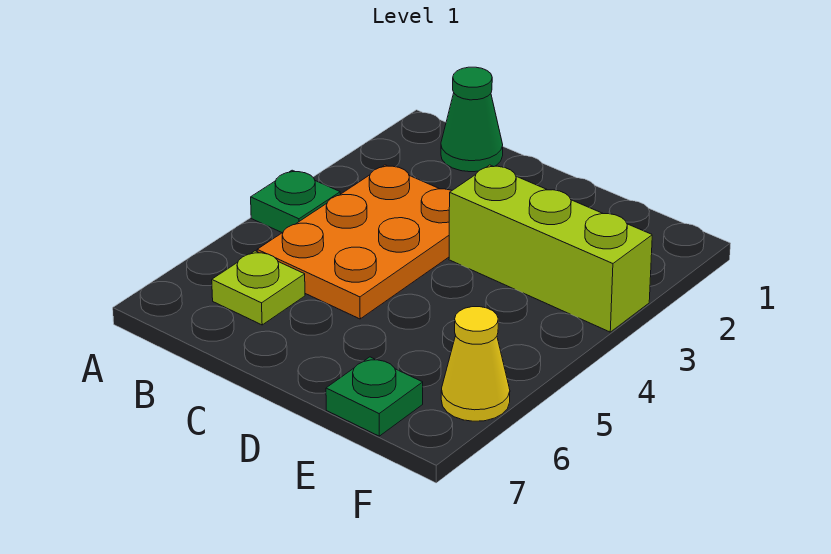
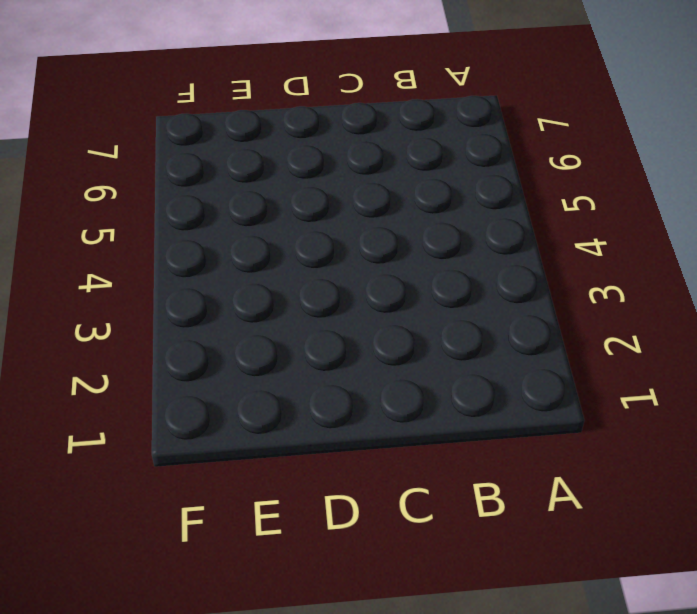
none -> green 1x1 plate [251,170,340,233]
none -> green 1x1 cone [441,67,503,172]

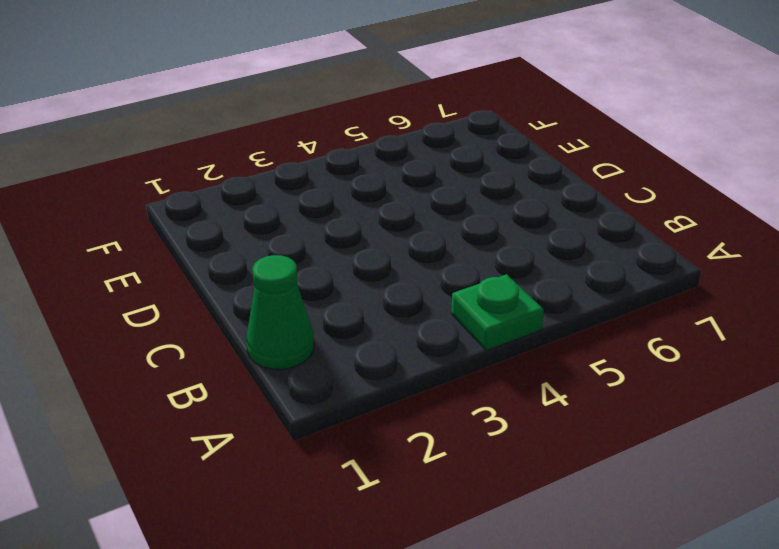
none -> orange 2x3 plate [257,165,452,319]
none -> lime 1x1 plate [212,251,305,325]

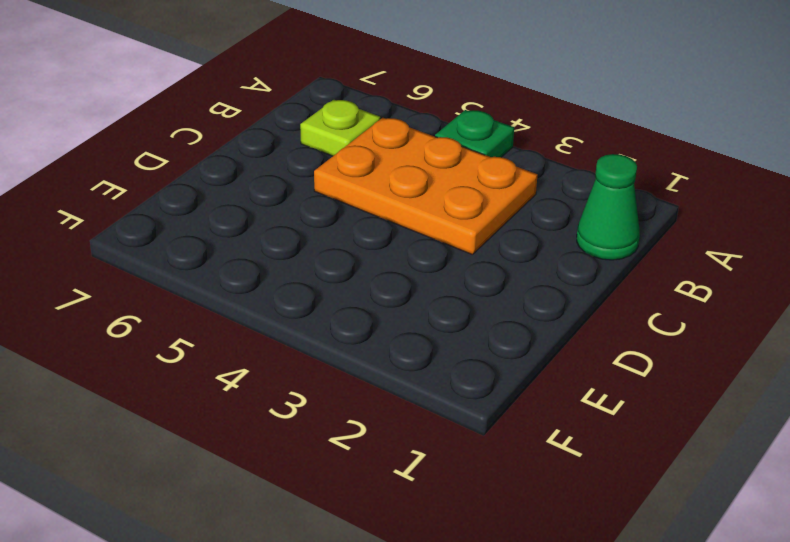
none -> lime 1x3 brick [449,165,652,332]
none -> green 1x1 plate [326,357,423,436]

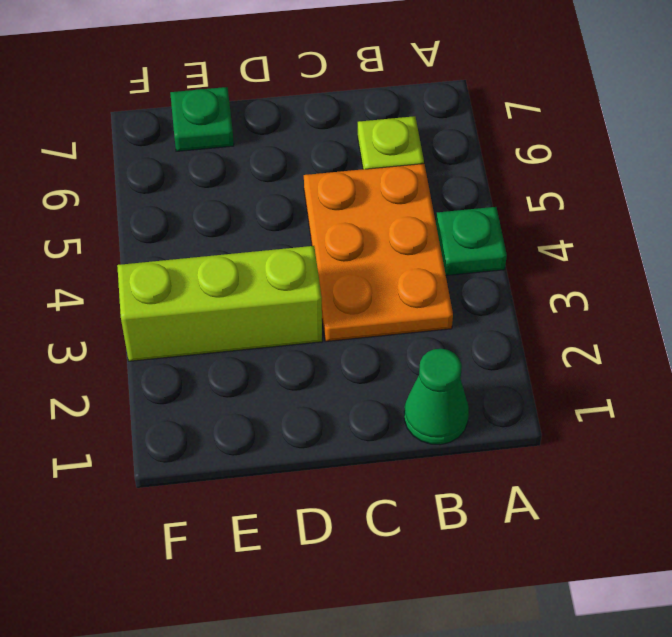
none -> yellow 1x1 cone [441,307,510,421]

